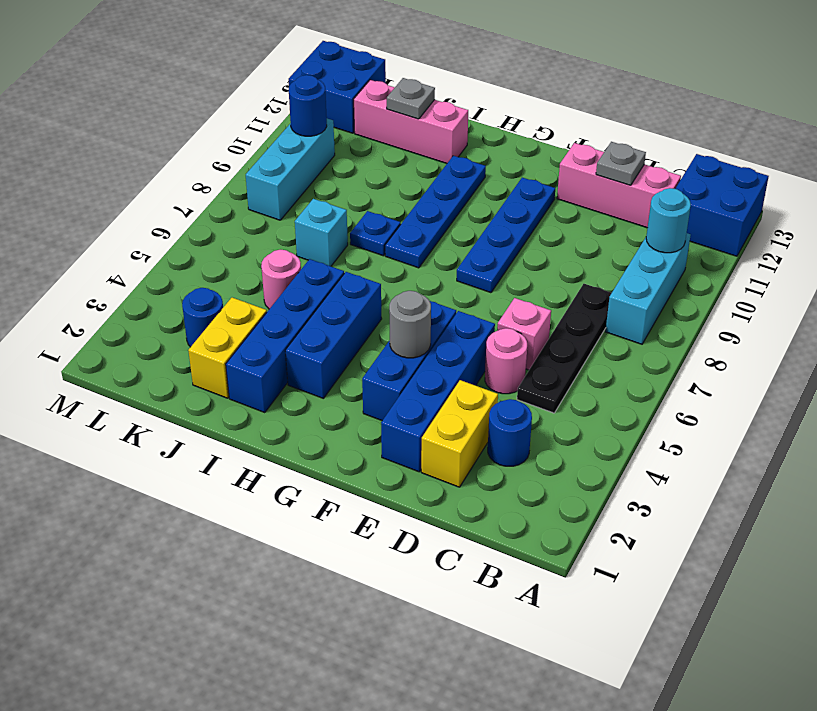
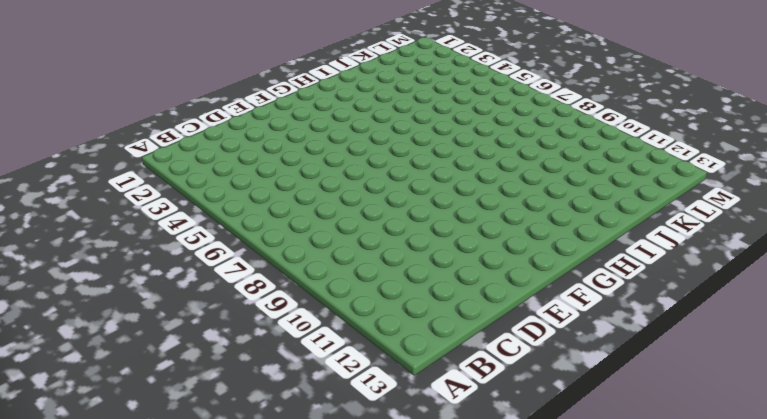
none -> blue 2x2 brick [675,154,769,256]
none -> cyan 1x3 brick [605,233,691,344]
none -> blue 1x1 round brick [488,399,532,466]

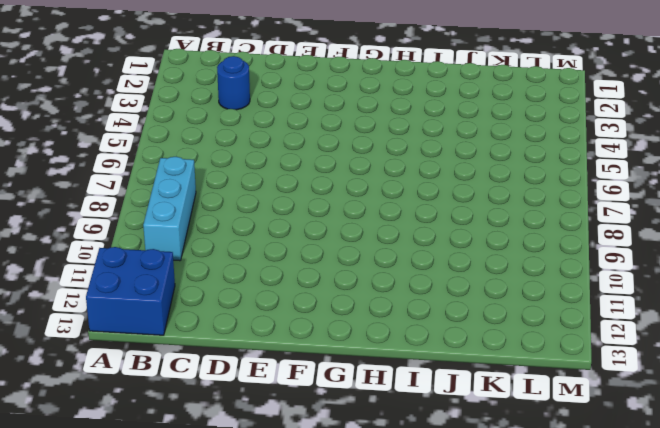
none -> black 1x4 plate [517,284,611,413]
none -> pink 1x3 brick [557,143,681,228]
none -> yellow 1x2 brick [421,380,498,487]

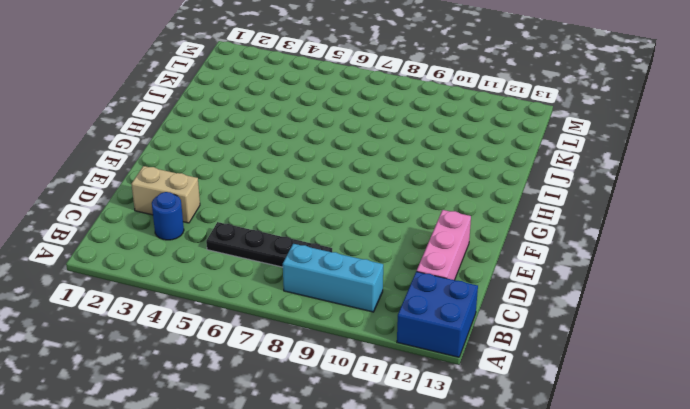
tan 1x2 brick [131,166,200,223] -> yellow 1x2 brick [421,380,498,487]
none -> pink 1x1 round brick [485,328,527,394]
none -> pink 1x1 brick [497,298,551,370]
none -> blue 1x4 brick [381,311,495,472]

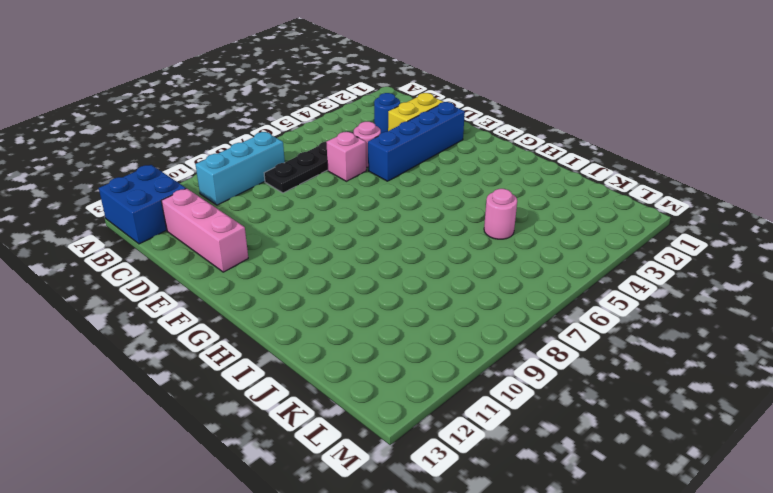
none -> blue 1x3 brick [362,301,456,421]
none -> blue 1x4 plate [457,178,555,293]
none -> blue 1x3 brick [285,272,382,398]

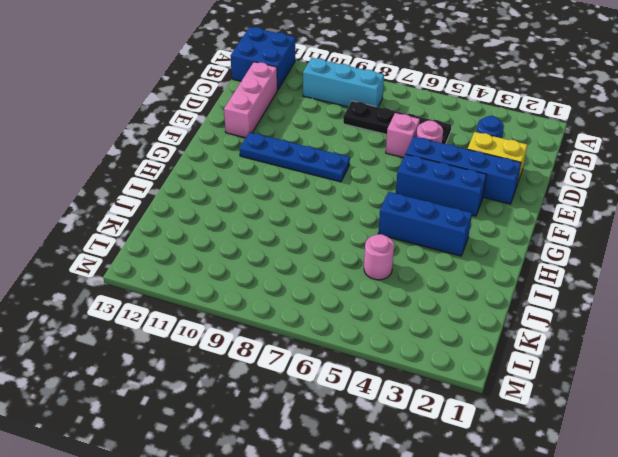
none -> blue 1x4 plate [385,156,486,268]
none -> blue 1x4 brick [226,259,344,413]
none -> blue 1x1 plate [350,211,401,256]

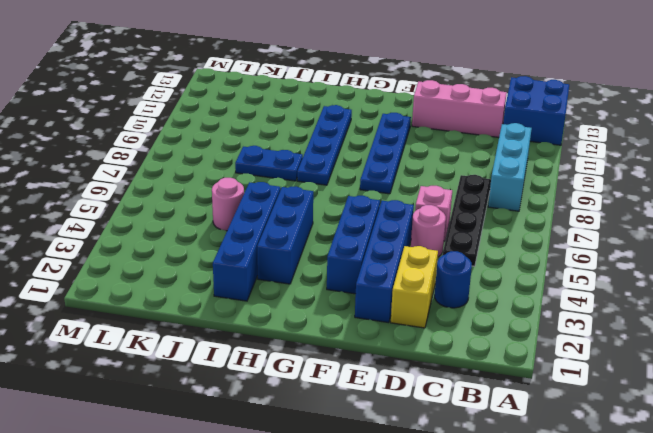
blue 1x2 plate [235,146,303,181] -> blue 1x1 plate [350,211,401,256]
none -> pink 1x3 brick [354,80,468,163]
none -> yellow 1x2 brick [188,298,267,398]
none -> cyan 1x1 brick [295,199,348,266]

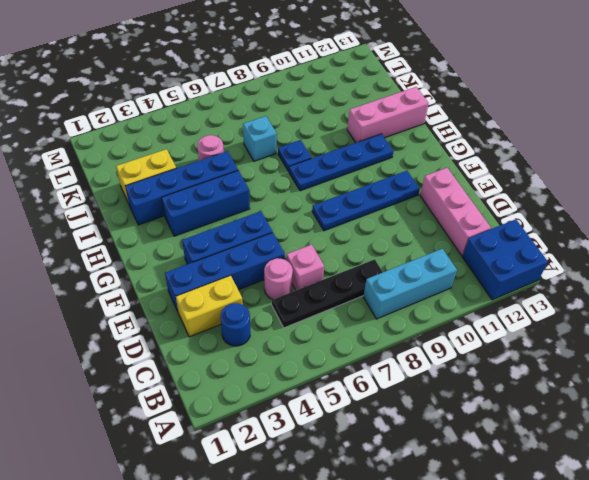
pink 1x3 brick [347,87,429,143] -> pink 1x3 brick turned to [354,80,468,163]
none -> blue 1x1 round brick [182,288,223,347]
none -> cyan 1x3 brick [246,119,335,220]
none -> blue 2x2 brick [289,41,386,133]

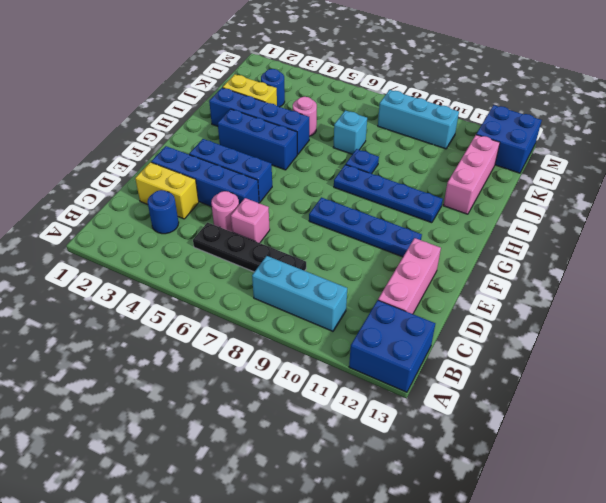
none -> cyan 1x1 round brick [646,188,691,253]
none -> grey 1x1 plate [596,142,646,185]
none -> grey 1x1 round brick [389,291,431,358]

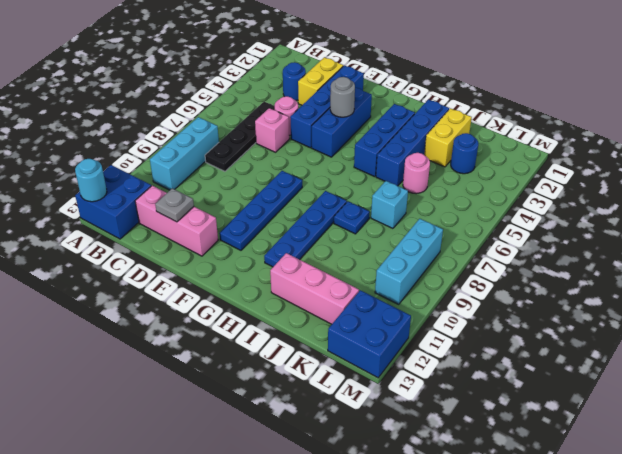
cyan 1x1 round brick [75,159,107,202] -> cyan 1x1 round brick moved to [646,188,691,253]
none -> grey 1x1 plate [387,78,435,119]
none -> blue 1x1 round brick [289,75,327,136]

